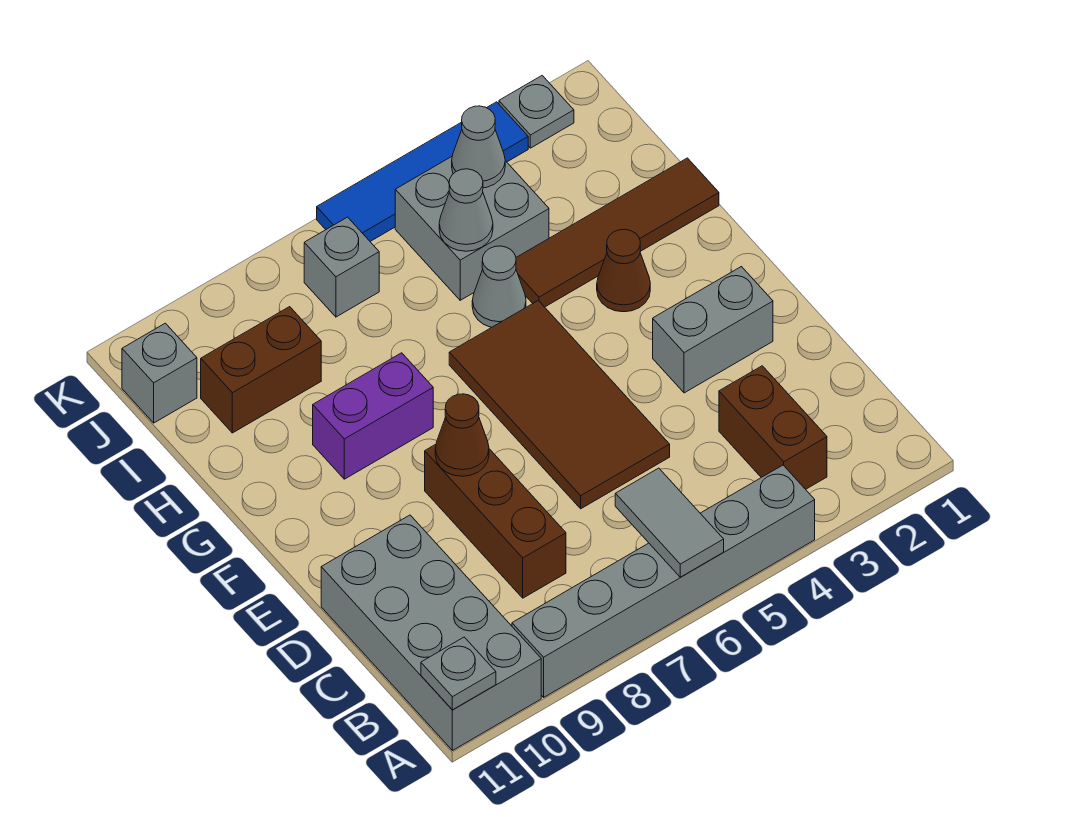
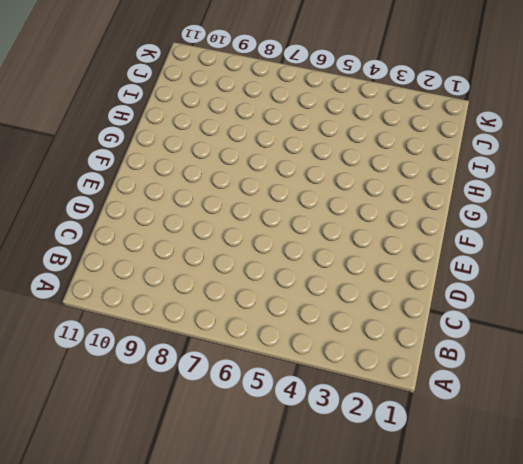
none -> grey 1x6 brick [512,465,815,697]
none -> grey 2x4 brick [321,515,541,751]
none -> brown 1x2 brick [719,366,827,489]

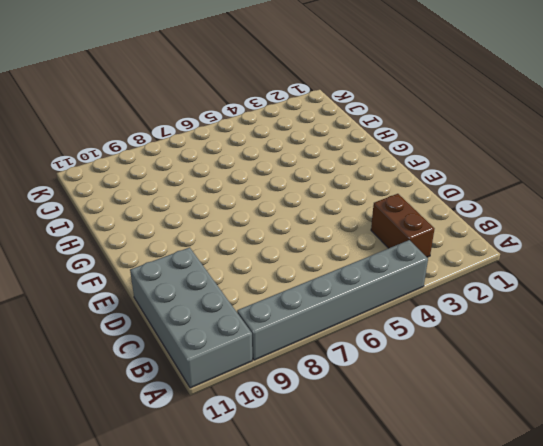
none -> brown 1x3 brick [425,444,566,598]
none -> brown 2x4 tile [449,300,670,509]
none -> grey 1x2 brick [653,267,773,393]

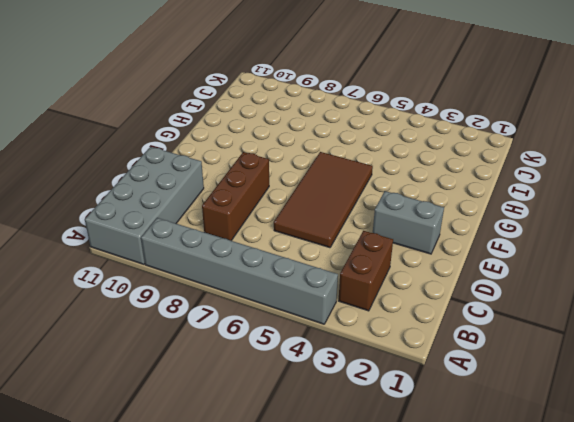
none -> brown 1x1 cone [597,229,650,312]
none -> purple 1x2 brick [313,353,433,479]
none -> brown 1x4 tile [516,158,719,307]

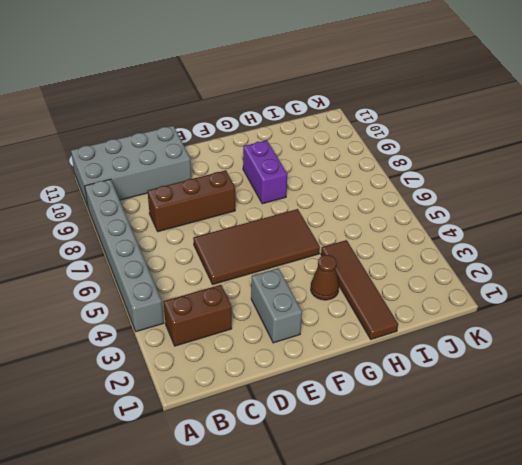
none -> grey 1x1 cone [472,246,526,327]
none -> grey 2x2 brick [395,157,549,300]
none -> brown 1x2 brick [201,307,321,433]

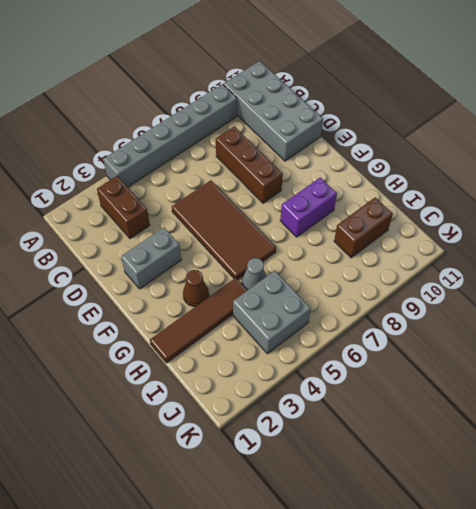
none -> grey 1x1 brick [304,217,379,317]
none -> grey 1x1 brick [122,323,197,423]
none -> grey 1x1 plate [499,76,574,148]

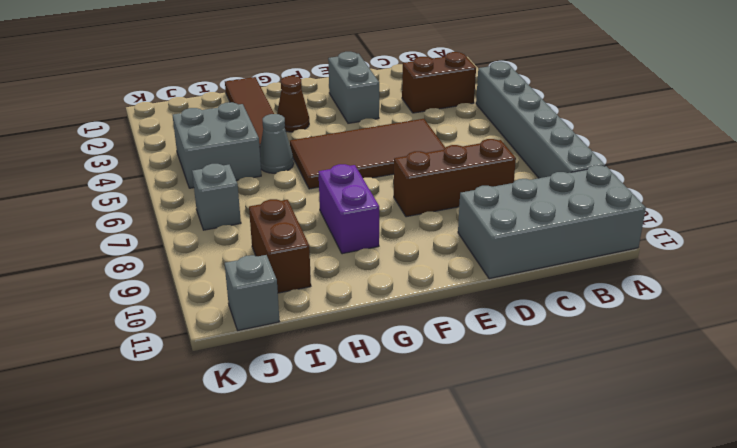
none -> grey 1x1 plate [499,76,574,148]
none -> blue 1x4 tile [317,102,528,241]
none -> grey 1x2 tile [615,468,724,577]

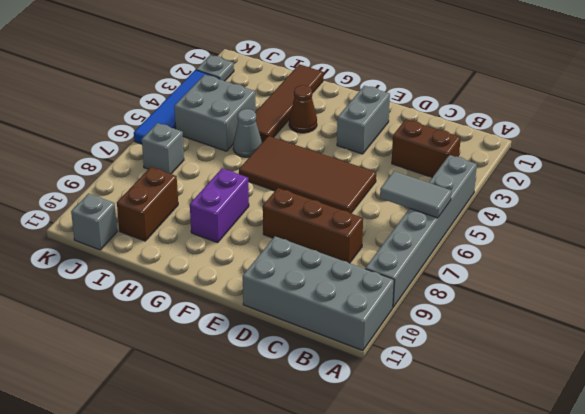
none -> grey 1x1 plate [421,637,496,710]
none -> brown 1x1 cone [435,394,489,476]
none -> grey 1x1 cone [439,169,493,251]

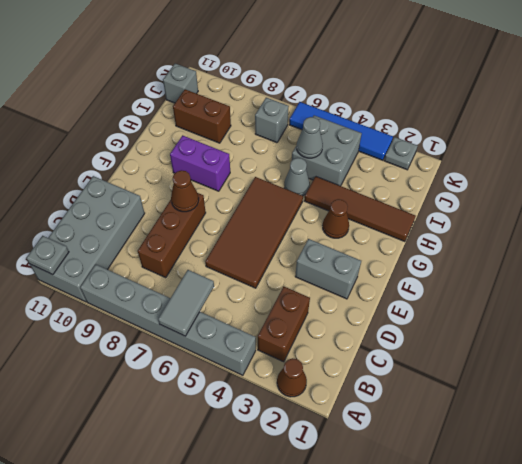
brown 1x1 cone [277,358,307,397] -> none
none -> grey 1x1 cone [452,106,505,188]

